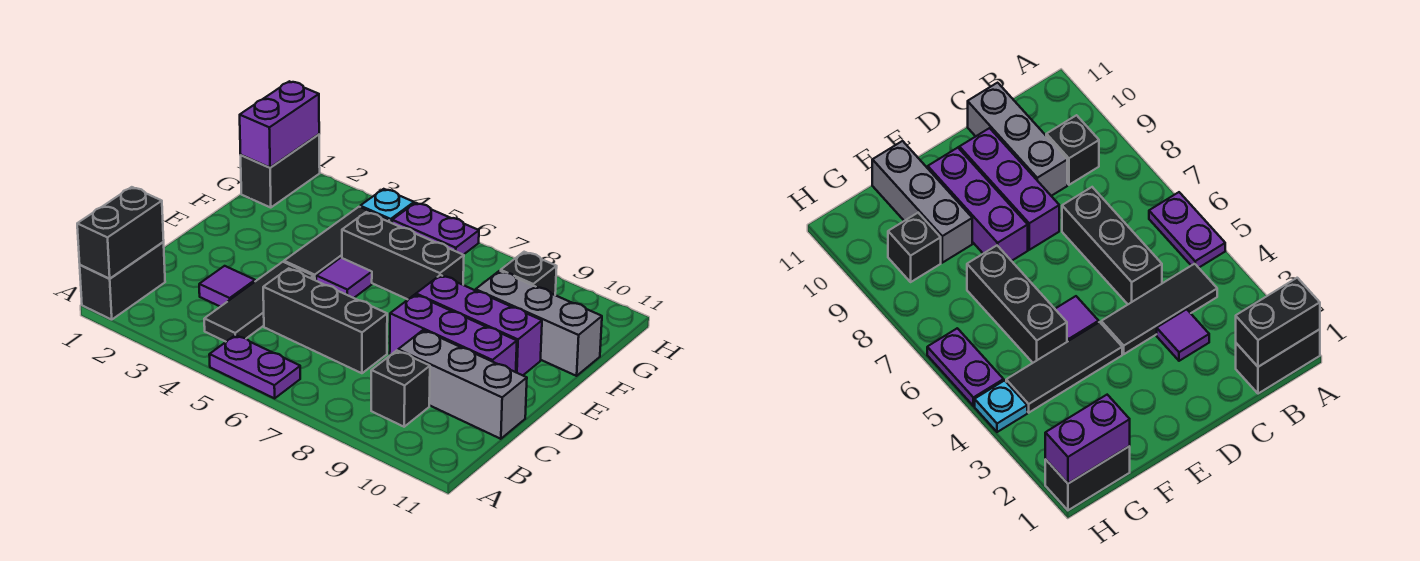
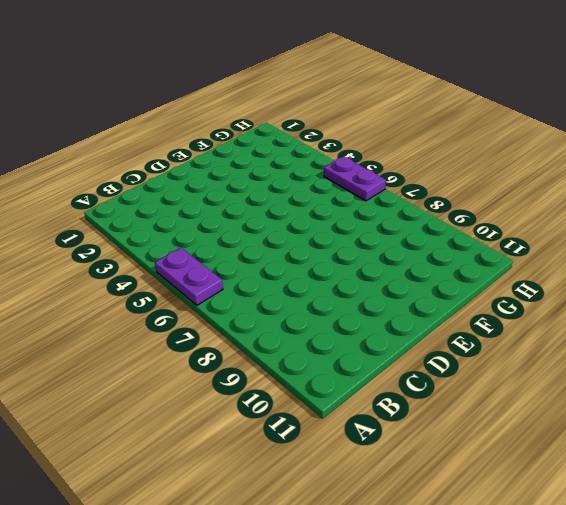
none -> black 1x2 brick [80,242,165,320]
none -> black 1x3 tile [204,262,314,342]
none -> black 1x1 brick [371,351,430,427]

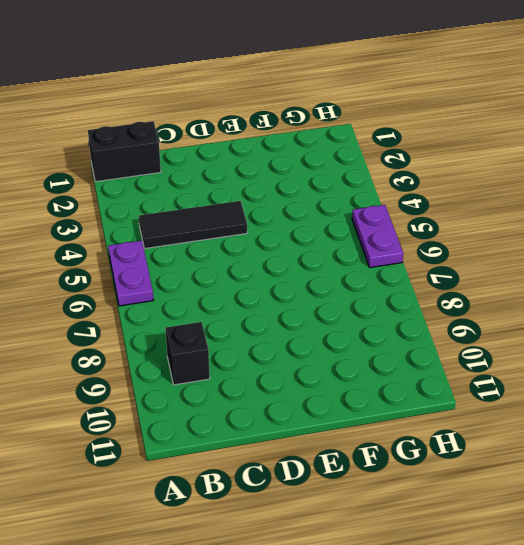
none -> purple 1x1 tile [199,266,255,307]
none -> black 1x3 brick [263,268,387,373]
none -> grey 1x3 brick [398,330,527,439]

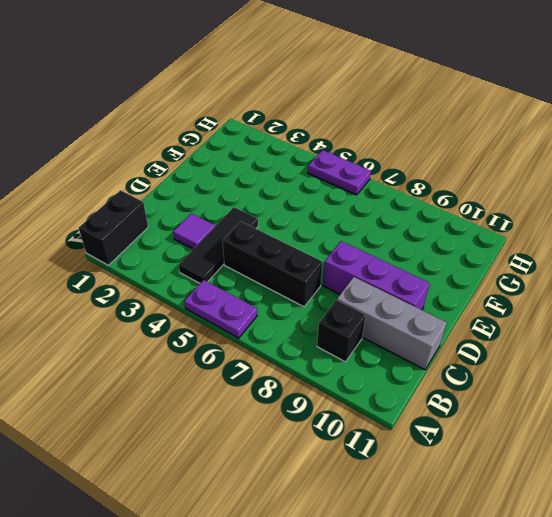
none -> black 1x3 tile [284,207,389,281]
none -> purple 1x1 tile [316,258,372,298]
none -> purple 1x3 brick [416,275,542,375]

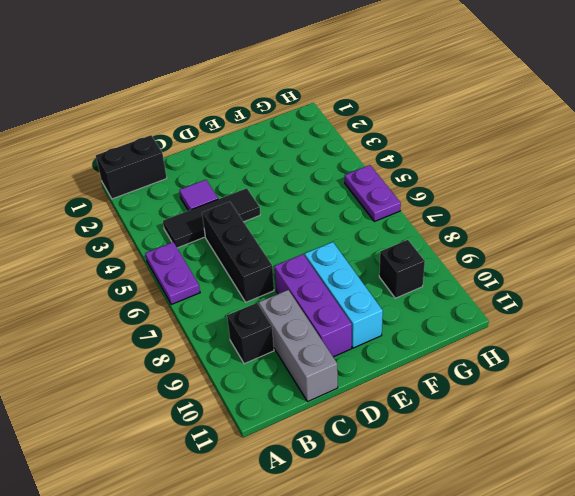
cyan 1x3 brick [305,242,383,348] -> purple 1x3 brick [416,275,542,375]
none -> black 1x3 tile [284,207,389,281]
none -> purple 1x1 tile [316,258,372,298]
none -> black 1x3 brick [342,212,464,299]

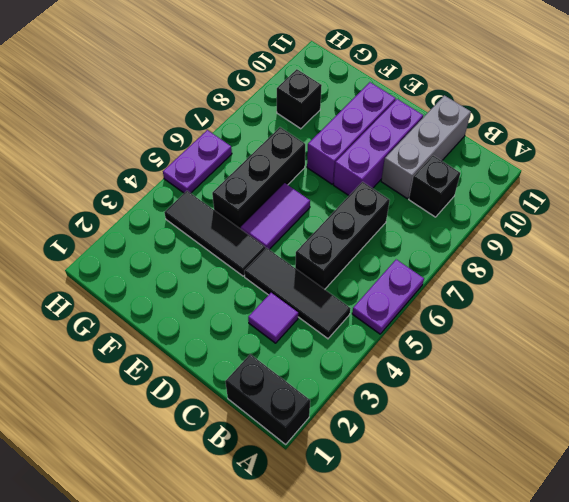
purple 1x2 tile [241,183,310,250] -> purple 1x1 tile [316,258,372,298]
none -> grey 1x3 brick [476,271,602,376]
none -> black 1x2 brick [241,134,320,208]
none -> cyan 1x1 plate [360,189,414,223]

